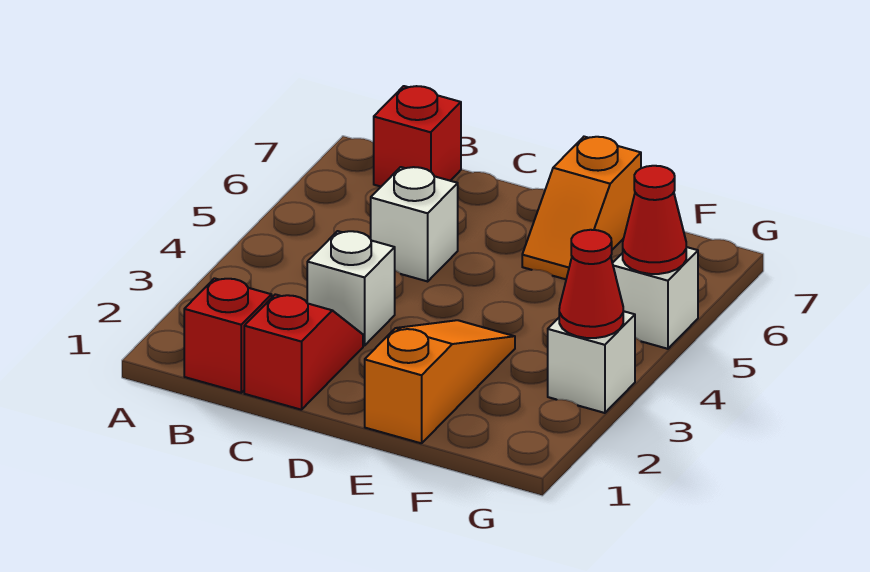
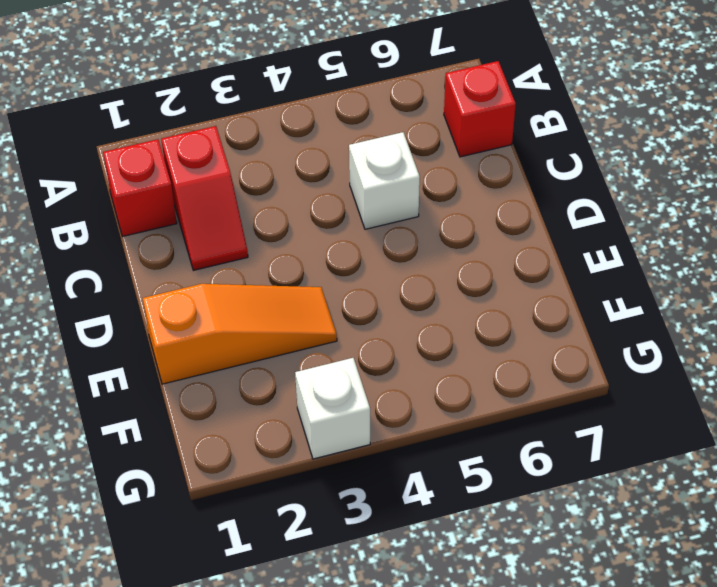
red 1x2 slope [161,126,248,270] -> red 1x2 slope turned to [244,294,363,410]
none -> white 1x1 brick [307,231,395,346]
none -> orange 1x2 slope [522,137,641,279]

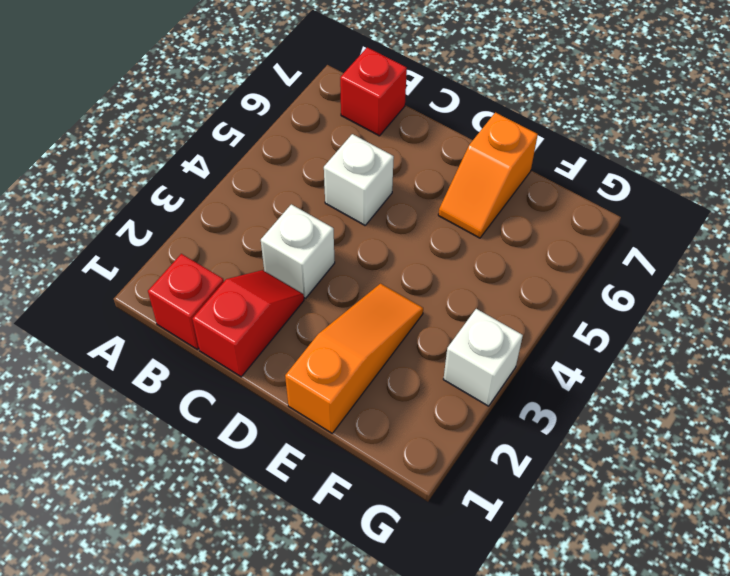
none -> white 1x1 brick [613,247,698,349]
none -> red 1x1 cone [559,230,623,338]

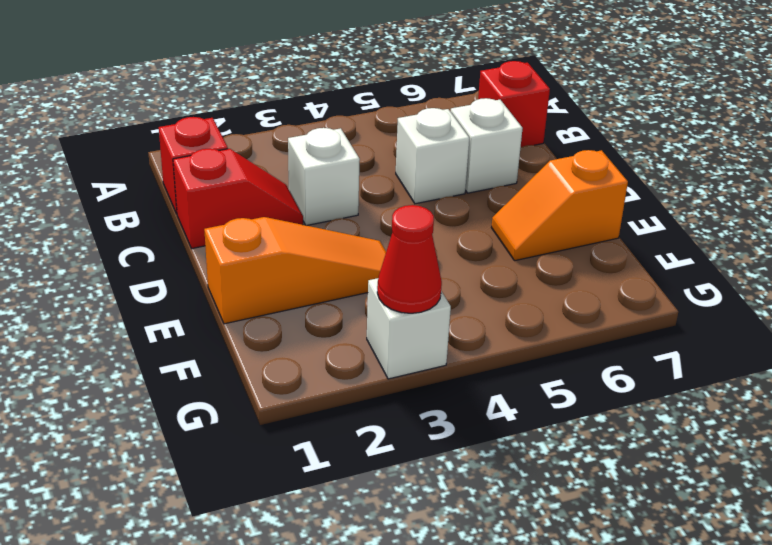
white 1x1 brick [451,98,523,193] -> white 1x1 brick moved to [613,247,698,349]
none -> red 1x1 cone [623,166,686,274]

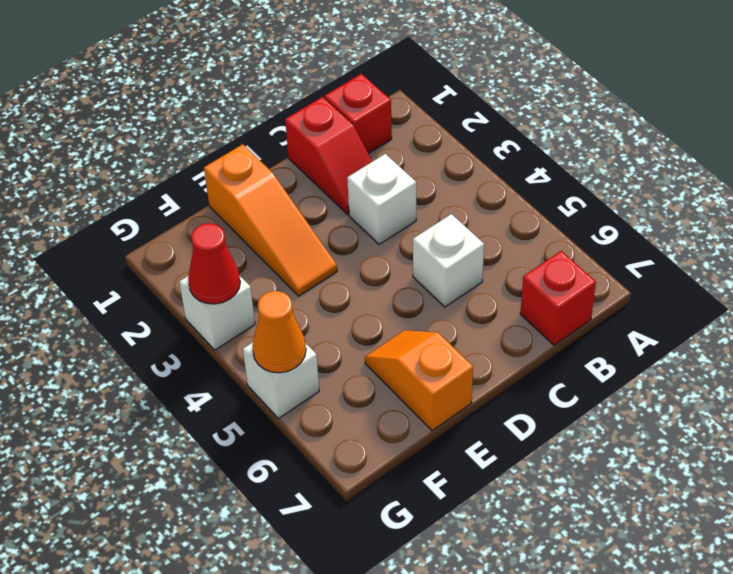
orange 1x1 cone [253,291,306,373] -> red 1x1 cone [623,166,686,274]

